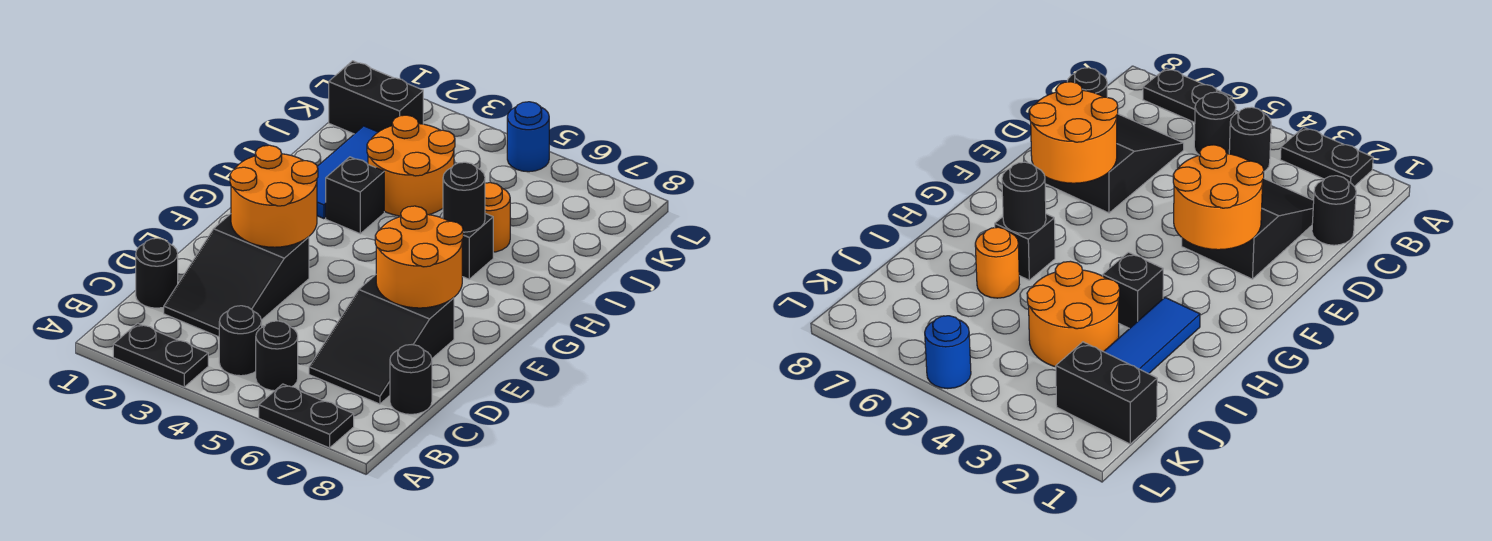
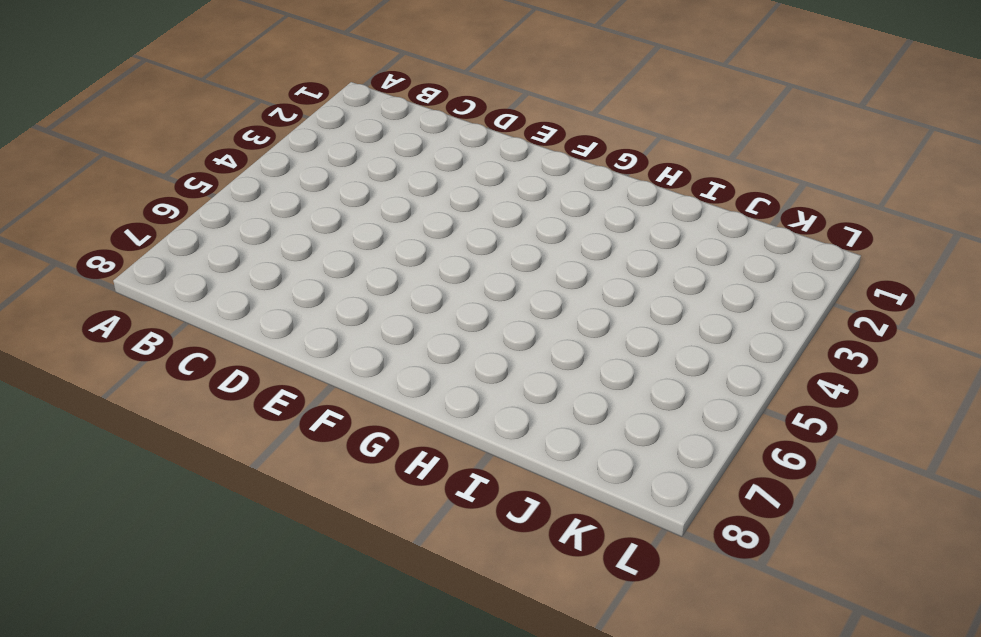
none -> black 1x2 plate [113,323,208,387]
none -> black 1x2 plate [259,384,354,448]
none -> black 1x1 round brick [219,306,262,376]

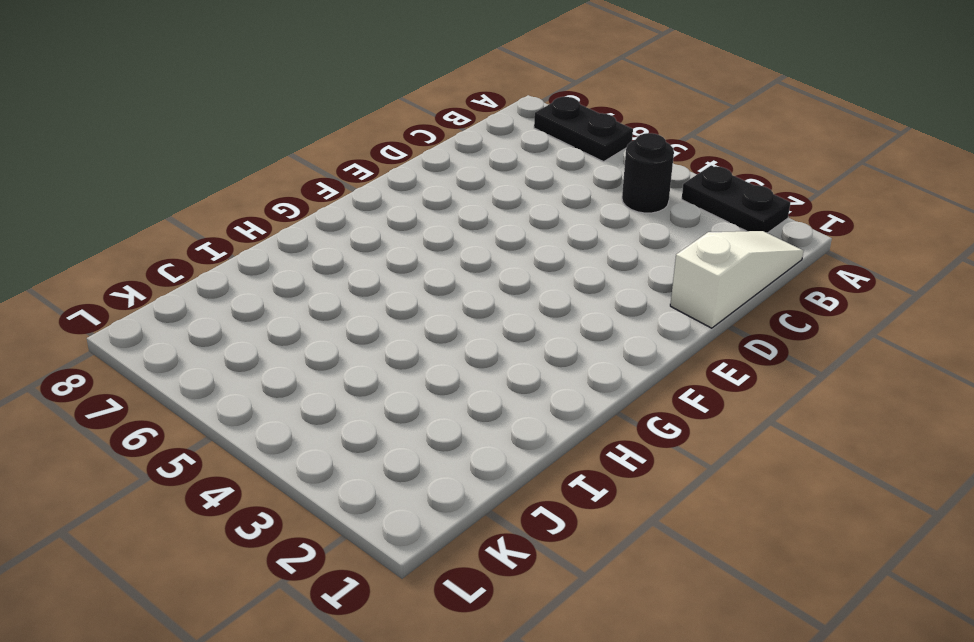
white 1x3 slope [670,231,803,328] -> black 1x1 round brick [136,238,178,308]
none -> black 1x1 round brick [256,321,298,391]
none -> black 2x3 slope [164,214,309,337]
none -> black 2x3 slope [309,275,454,404]

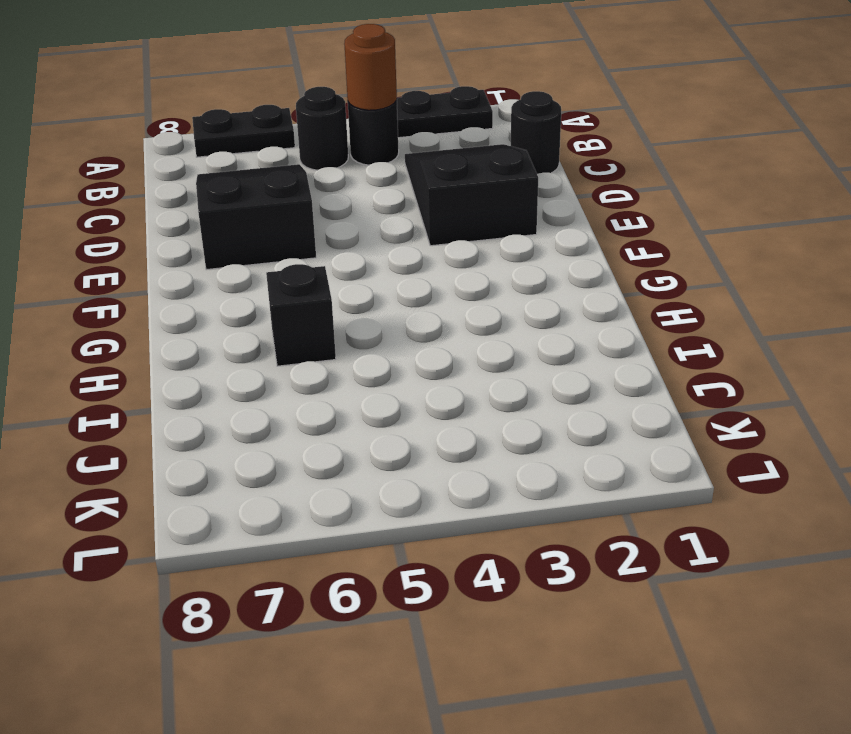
brown 1x1 round brick [344,24,397,110] -> none
none -> black 1x1 round brick [390,345,432,414]
none -> blue 1x3 tile [317,126,378,219]
none -> black 1x1 brick [326,157,384,234]

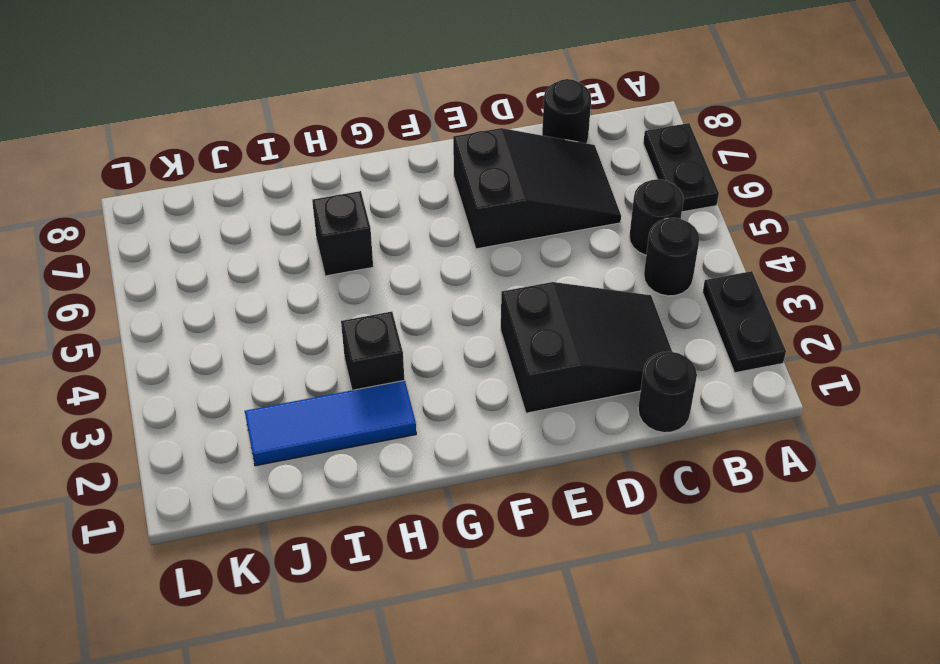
none -> orange 2x2 round brick [367,115,455,216]
none -> orange 1x1 round brick [485,183,510,252]
none -> black 1x2 brick [329,61,423,134]

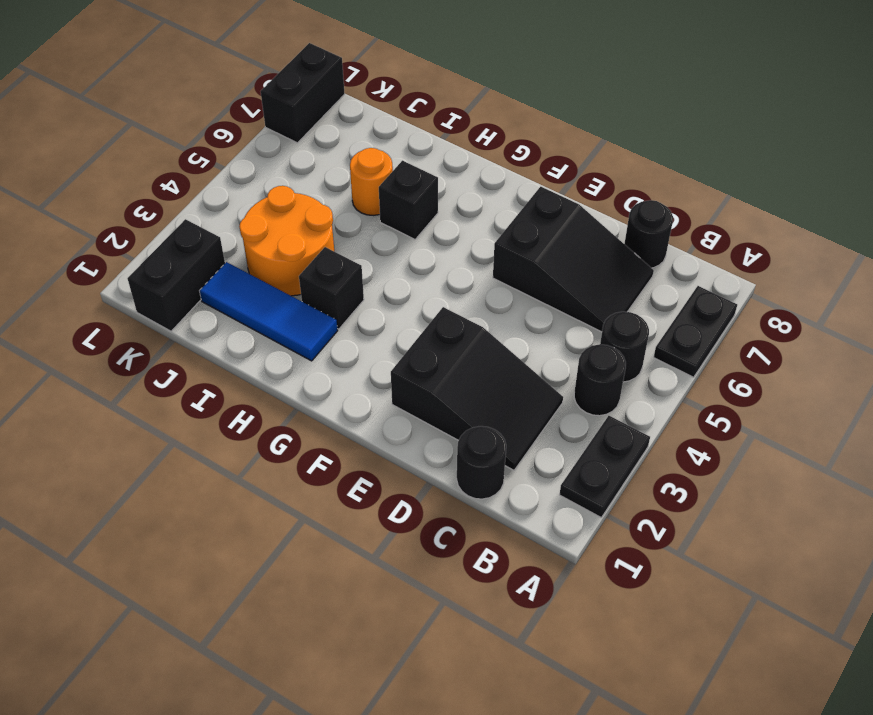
black 1x2 brick [261,43,345,143] -> none
none -> blue 1x1 round brick [507,102,549,172]
none -> orange 2x2 round brick [230,145,318,247]
none -> orange 2x2 round brick [375,206,463,308]

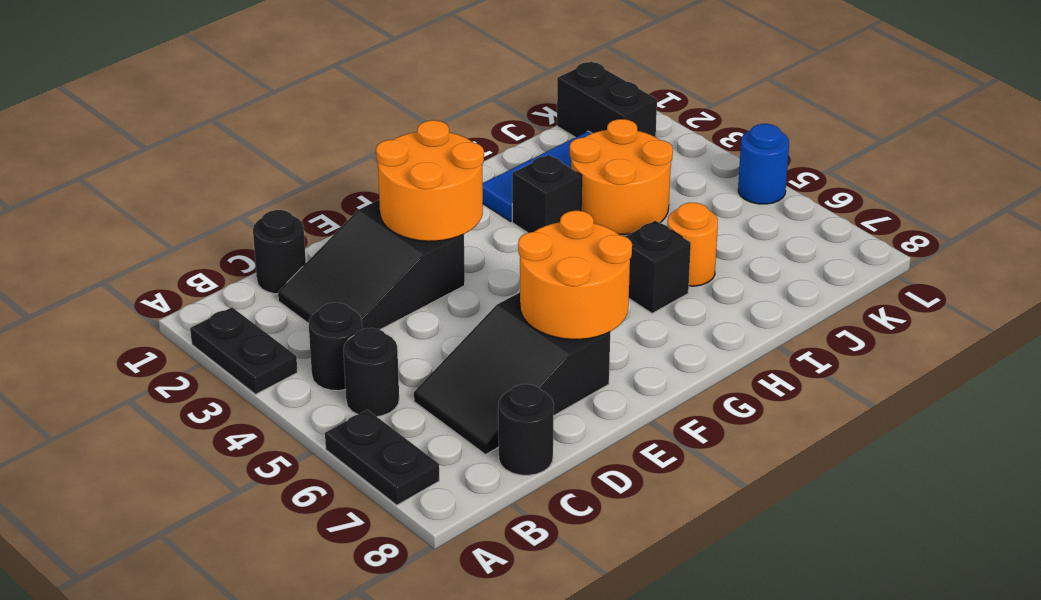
none -> black 1x1 round brick [443,162,485,232]

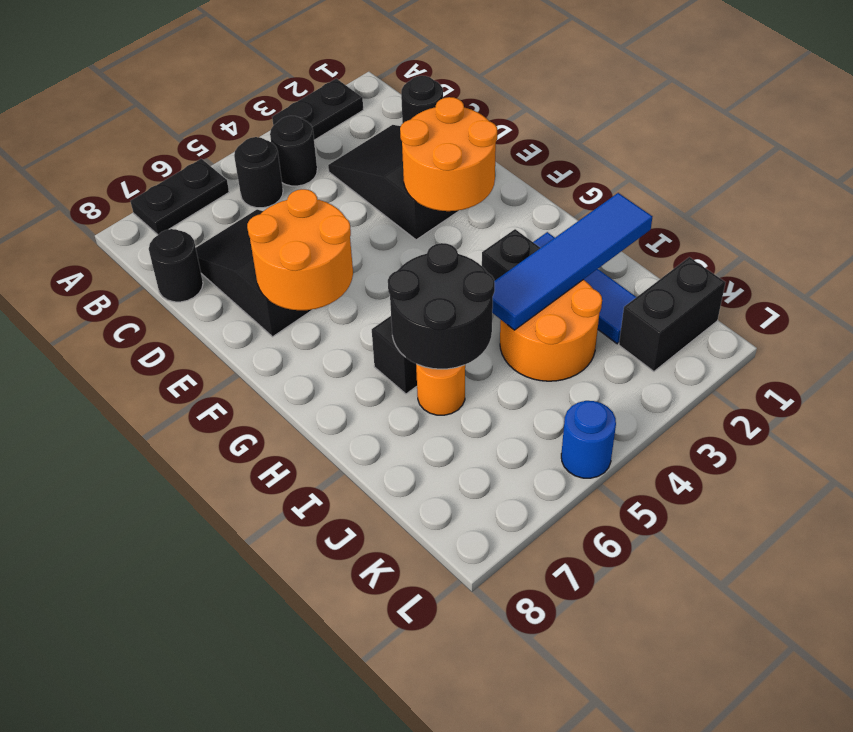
black 2x2 round brick [388,243,495,369] -> black 1x1 round brick [443,162,485,232]
blue 1x4 tile [492,193,652,330] -> none

